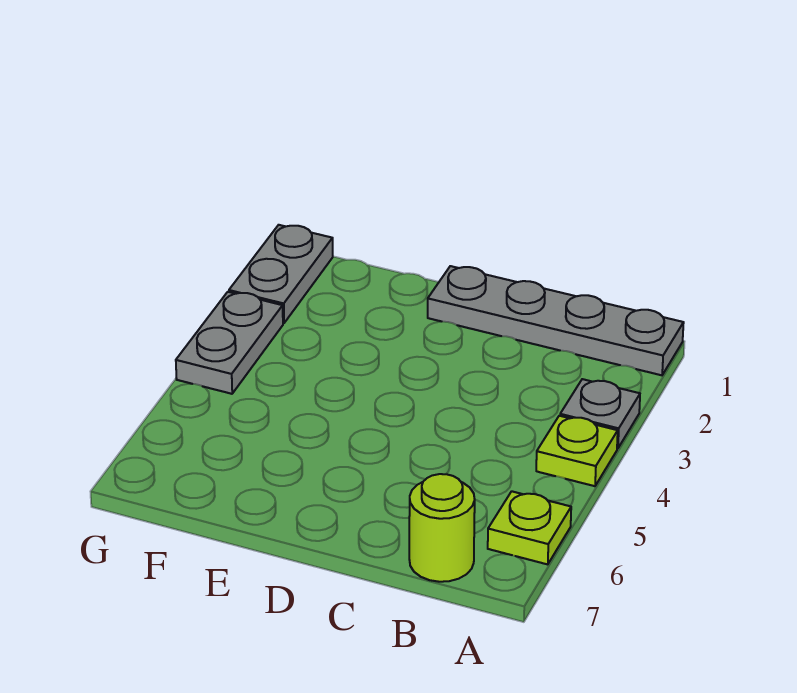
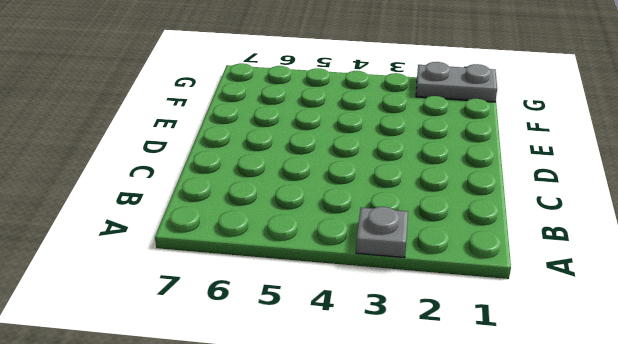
none -> grey 1x4 plate [428,266,684,375]
none -> lime 1x1 plate [536,416,618,486]

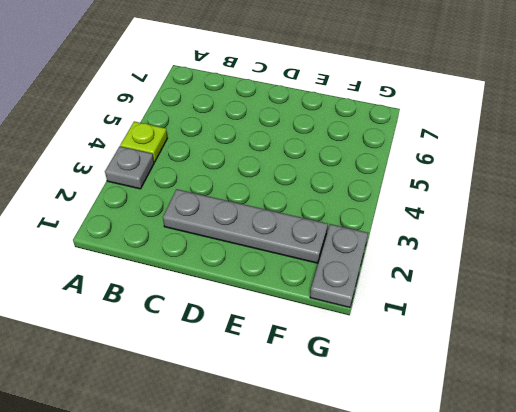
grey 1x4 plate [163,189,328,263] -> grey 1x4 plate moved to [428,266,684,375]
none -> lime 1x1 plate [488,491,571,564]
none -> lime 1x1 round brick [409,474,475,582]

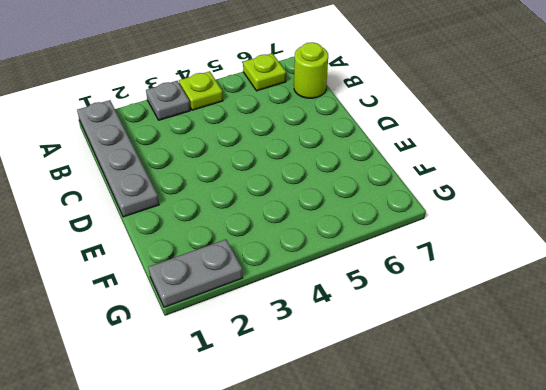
none -> grey 1x2 plate [176,292,283,394]

